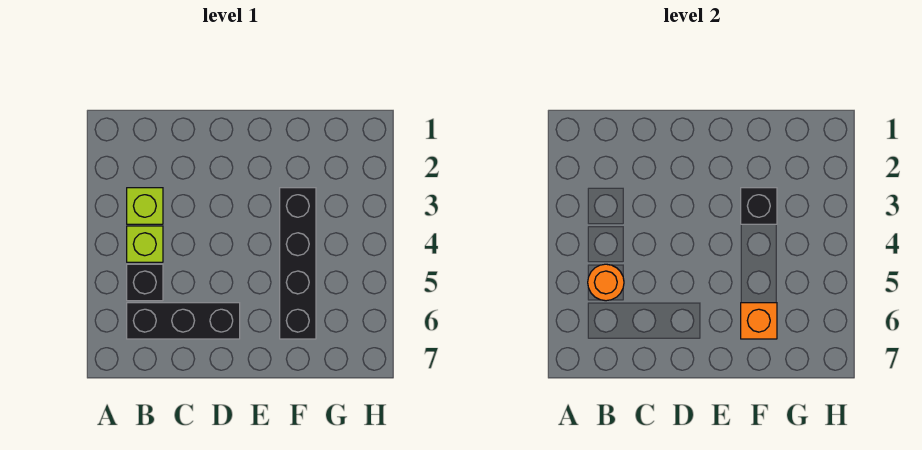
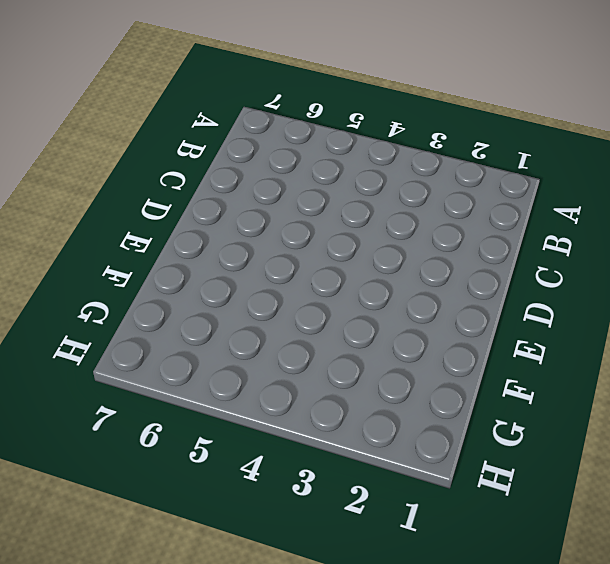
none -> lime 1x1 brick [127,188,163,224]
none -> lime 1x1 brick [127,226,163,262]

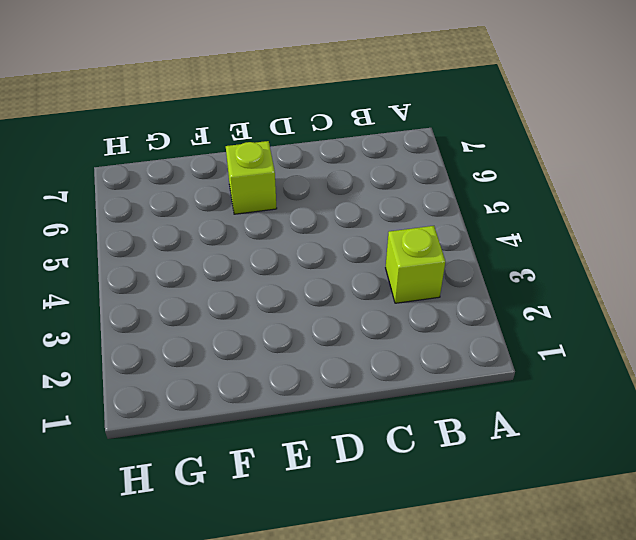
lime 1x1 brick [226,141,277,214] -> lime 1x1 brick moved to [127,226,163,262]
none -> black 1x1 brick [127,264,163,301]
none -> black 1x3 brick [127,303,240,339]

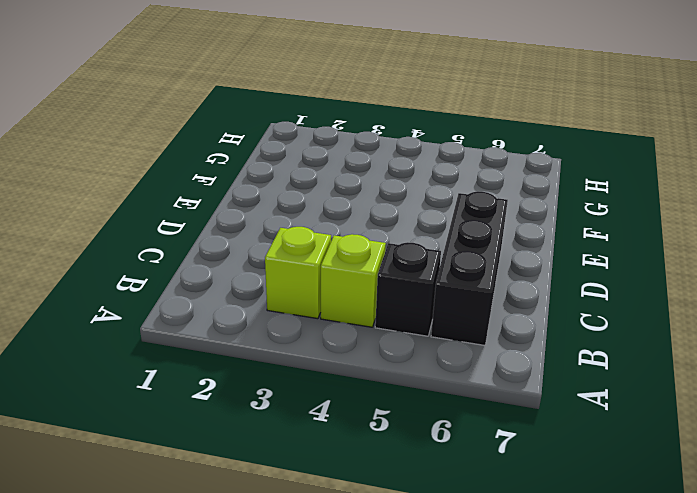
none -> black 1x4 brick [280,188,316,339]
none -> orange 1x1 round brick [588,264,624,301]

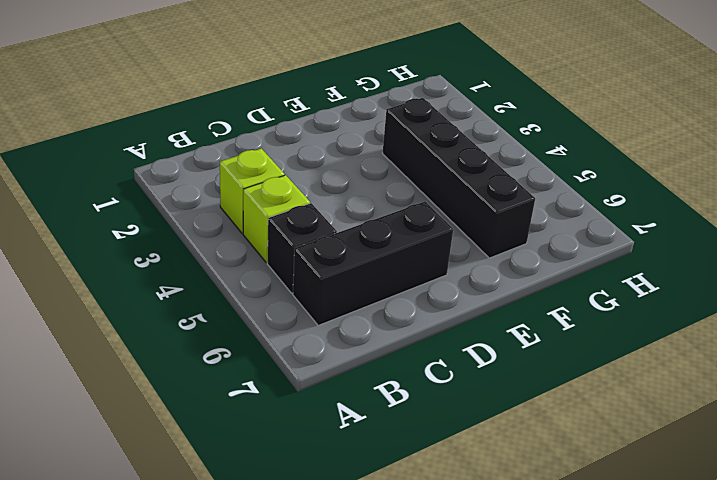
none -> orange 1x1 round brick [588,264,624,301]
none -> black 1x1 brick [741,188,777,224]

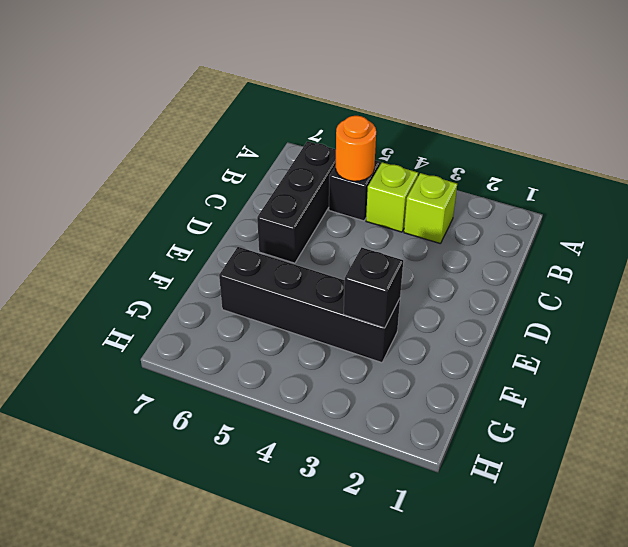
none -> orange 1x1 brick [741,303,777,339]

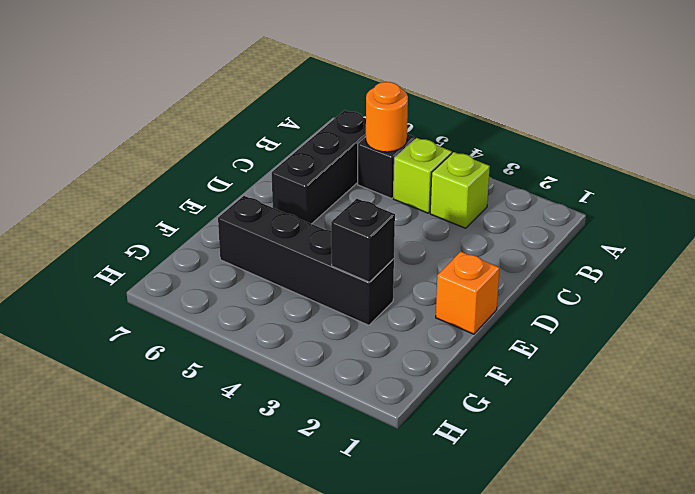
orange 1x1 brick [436,252,500,334] -> orange 1x1 brick moved to [741,303,777,339]

